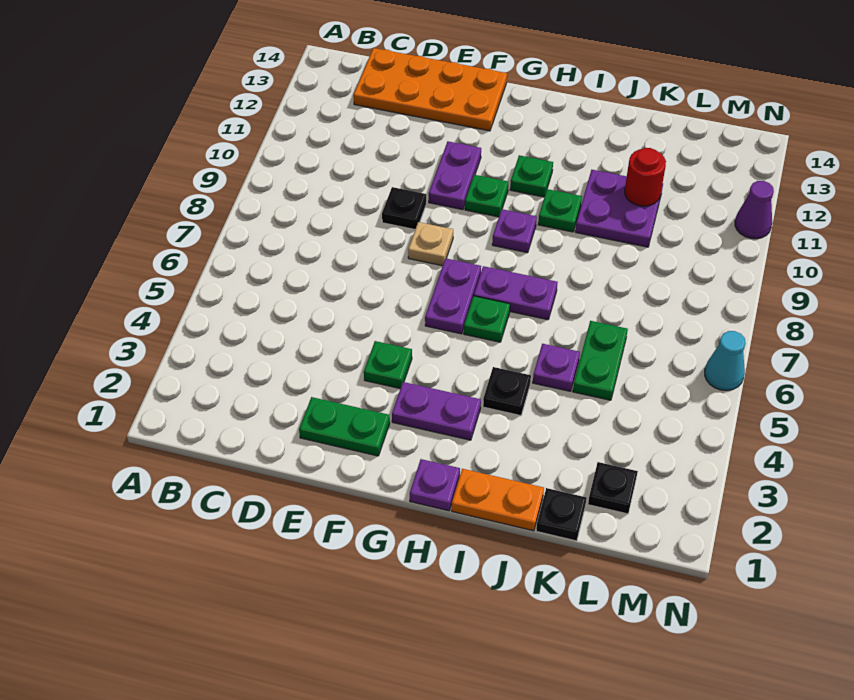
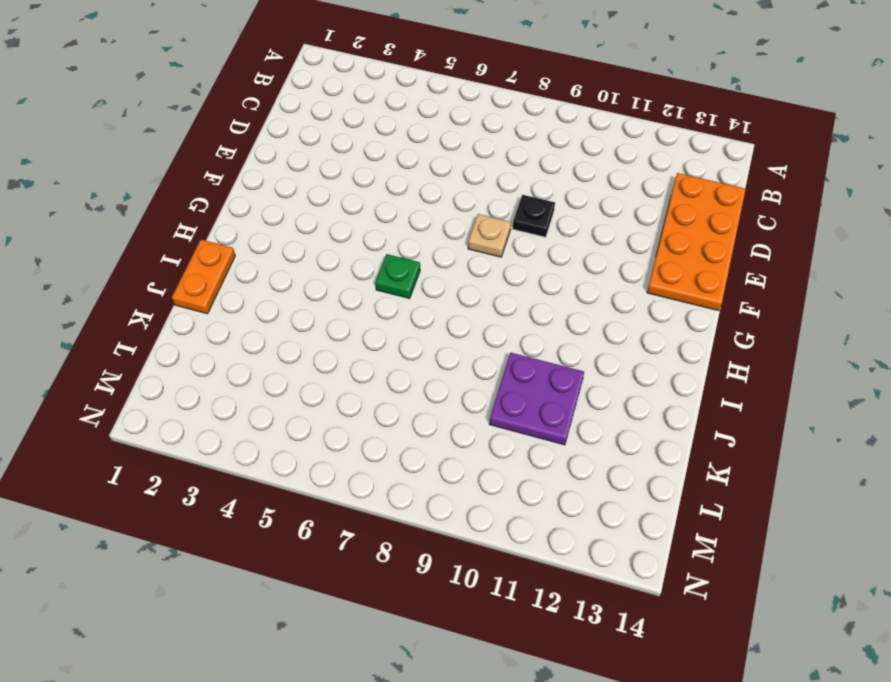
none -> green 1x2 plate [299,397,390,456]
none -> green 1x1 plate [364,341,412,388]
none -> purple 1x2 plate [429,141,481,210]

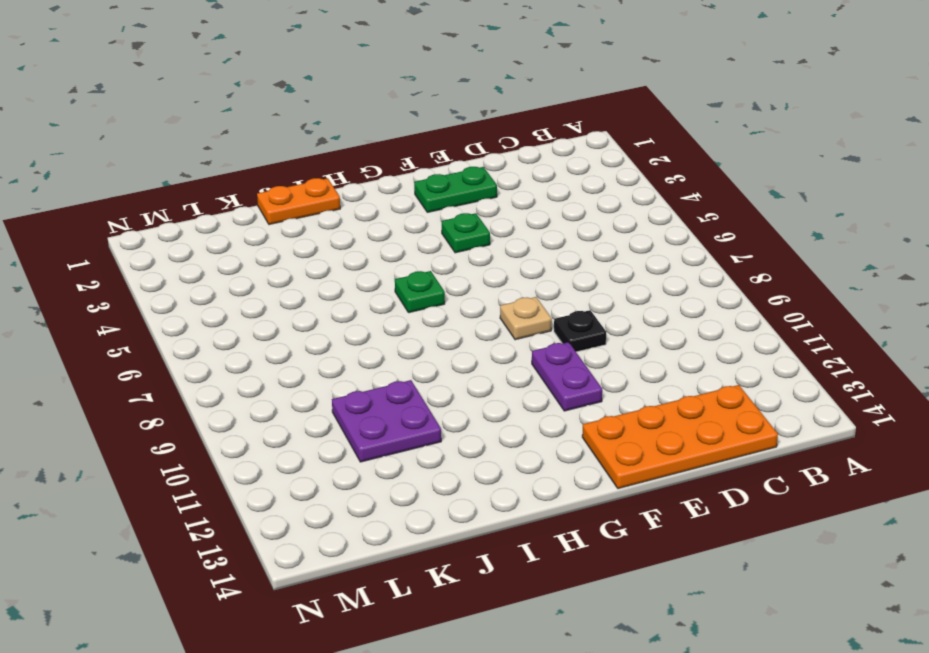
none -> purple 1x2 plate [392,382,481,440]
none -> purple 1x2 plate [425,258,481,334]
none -> green 1x1 plate [465,175,508,217]

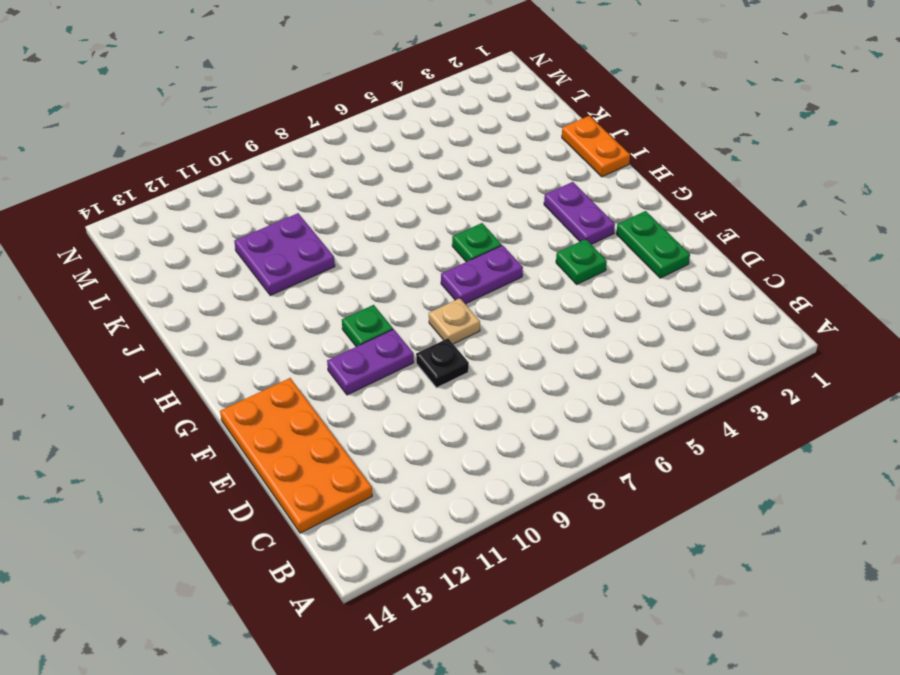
none -> purple 1x1 plate [410,459,460,511]
none -> purple 1x2 plate [474,266,558,320]
none -> purple 1x1 plate [492,209,537,253]

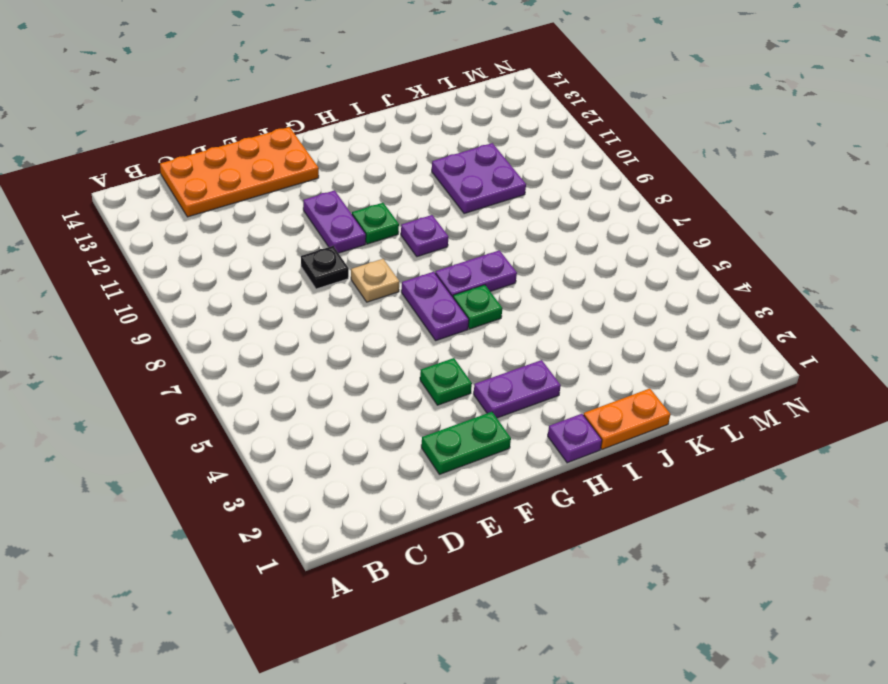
none -> green 1x1 plate [510,155,553,197]
none -> black 1x1 plate [483,367,531,416]
none -> green 1x1 plate [538,189,582,232]

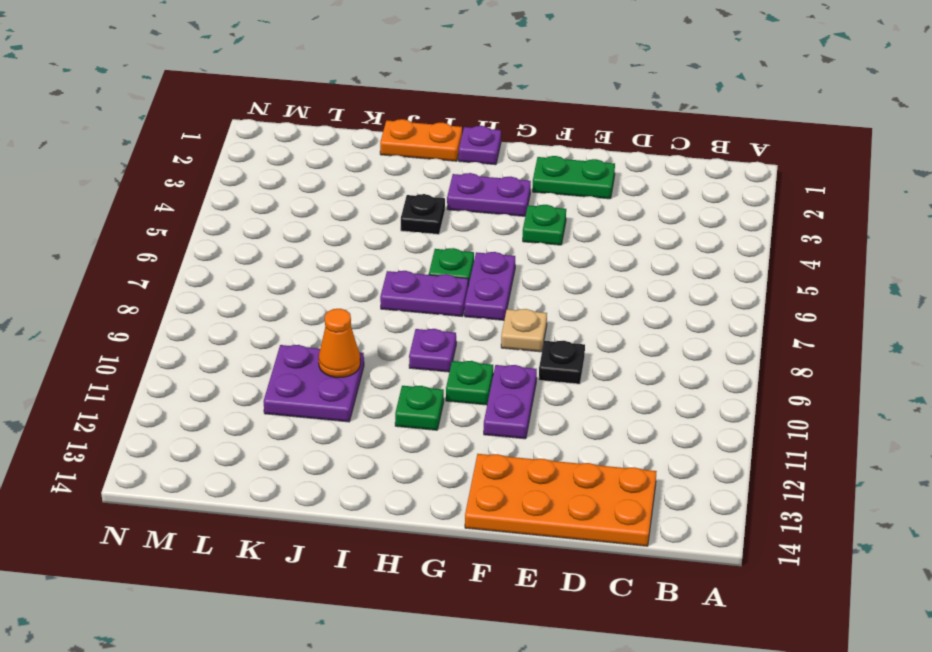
orange 1x1 cone [319,309,360,378] -> none
none -> green 1x1 plate [538,189,582,232]
none -> purple 1x1 plate [533,344,580,391]
none -> black 1x1 plate [536,488,587,541]

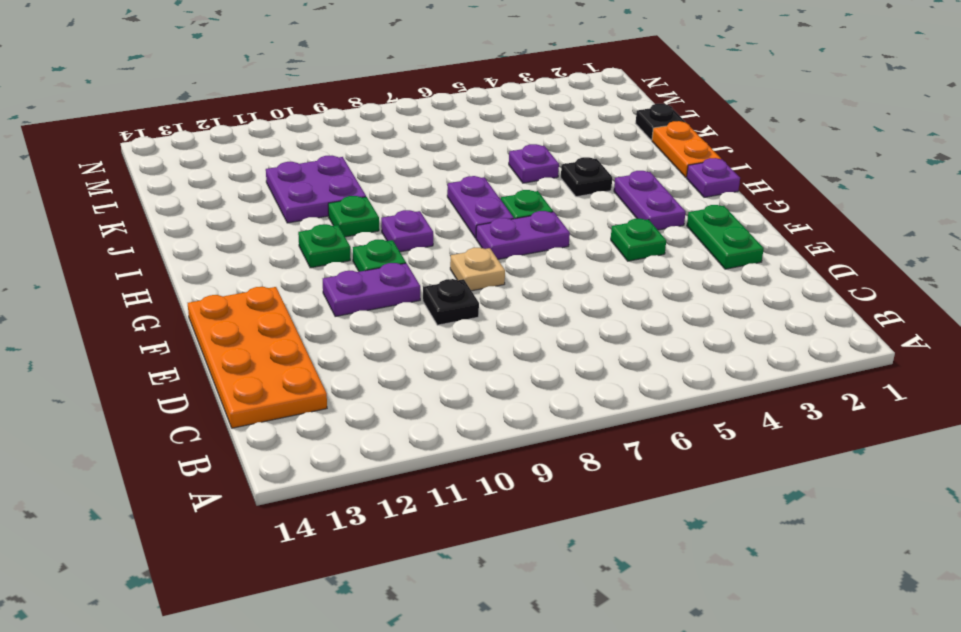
none -> green 1x2 plate [573,321,628,400]
none -> black 1x1 plate [588,462,638,514]
none -> cyan 1x1 cone [705,331,746,391]

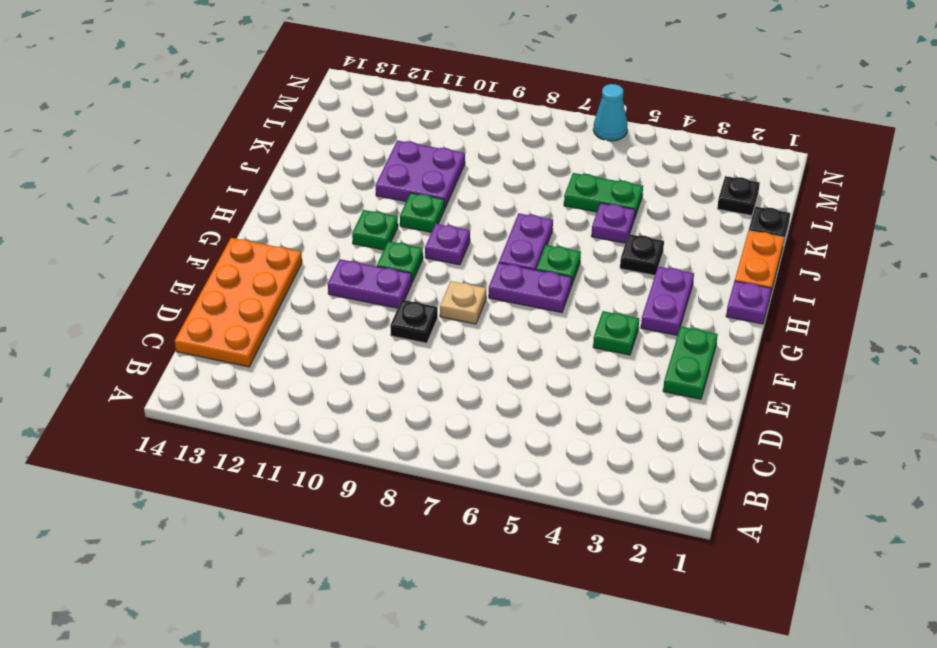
none -> purple 1x1 cone [735,181,774,239]
none -> red 1x1 round brick [625,148,666,206]

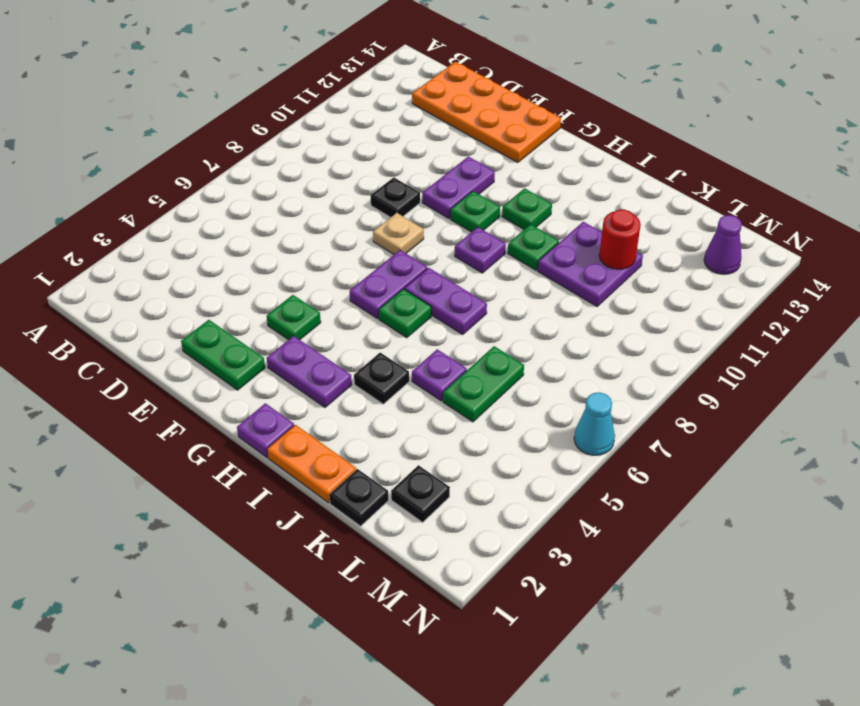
purple 1x1 cone [704,215,742,274] -> purple 1x1 cone moved to [735,181,774,239]

